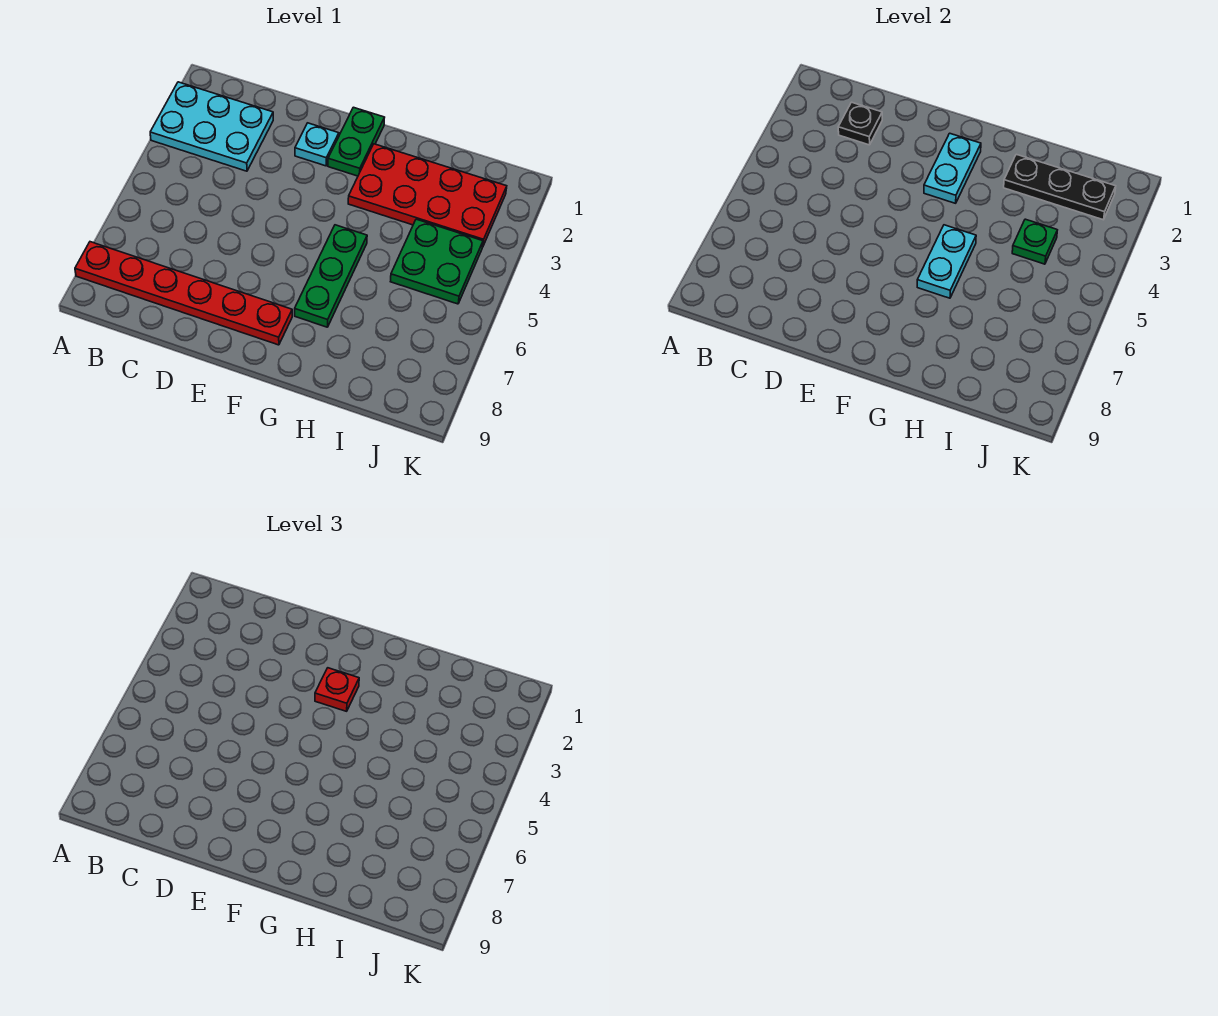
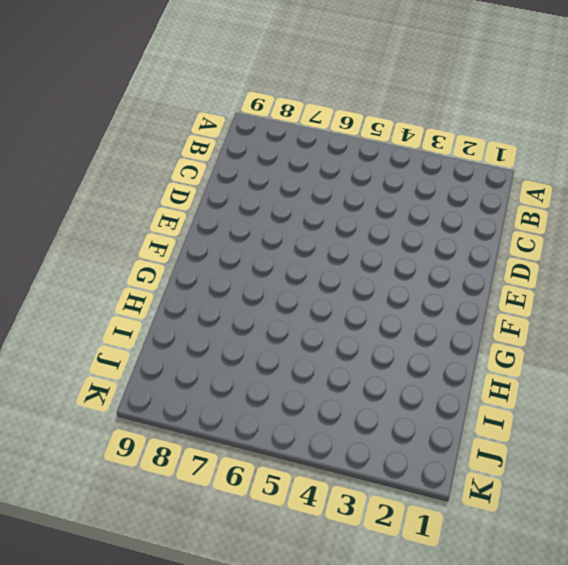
none -> cyan 2x3 plate [150,82,273,171]
none -> red 1x6 plate [75,242,292,345]
none -> cyan 1x1 plate [295,123,339,166]

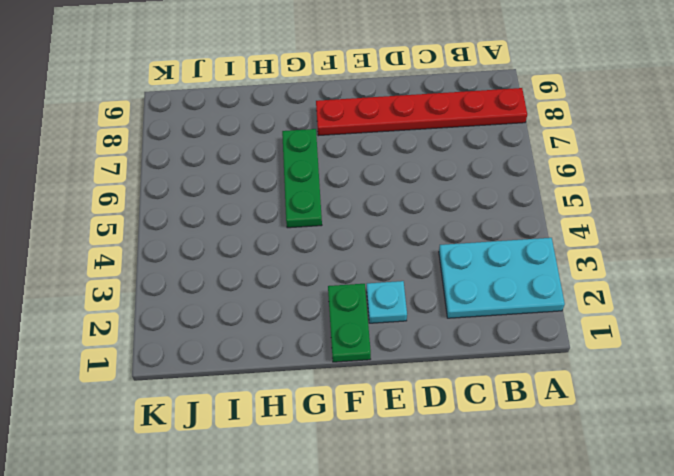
none -> red 2x4 plate [348,144,507,247]
none -> green 2x2 plate [390,219,483,304]
none -> black 1x1 plate [838,102,882,145]

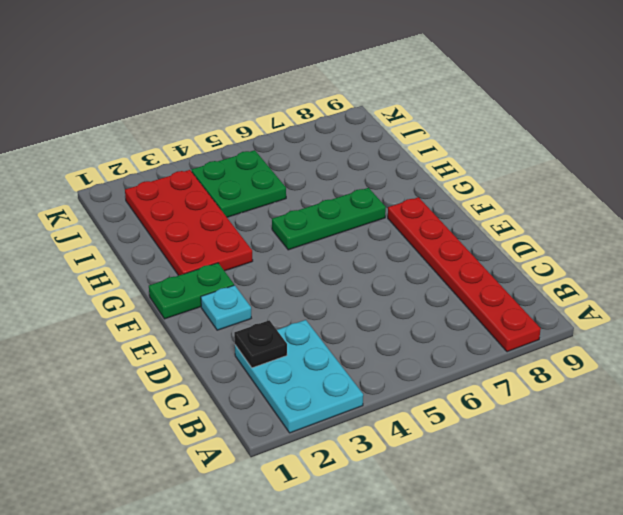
none -> cyan 1x2 plate [924,133,981,203]
none -> cyan 1x2 plate [917,225,976,298]
none -> black 1x3 plate [1004,154,1116,220]

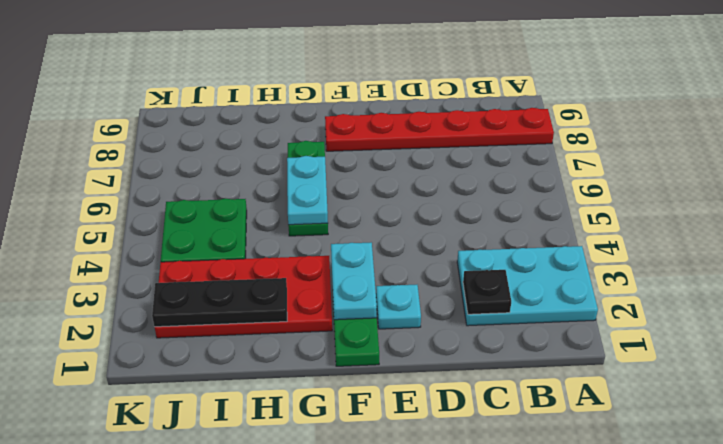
none -> green 1x1 plate [1012,219,1057,264]
none -> red 1x1 plate [315,668,359,711]

